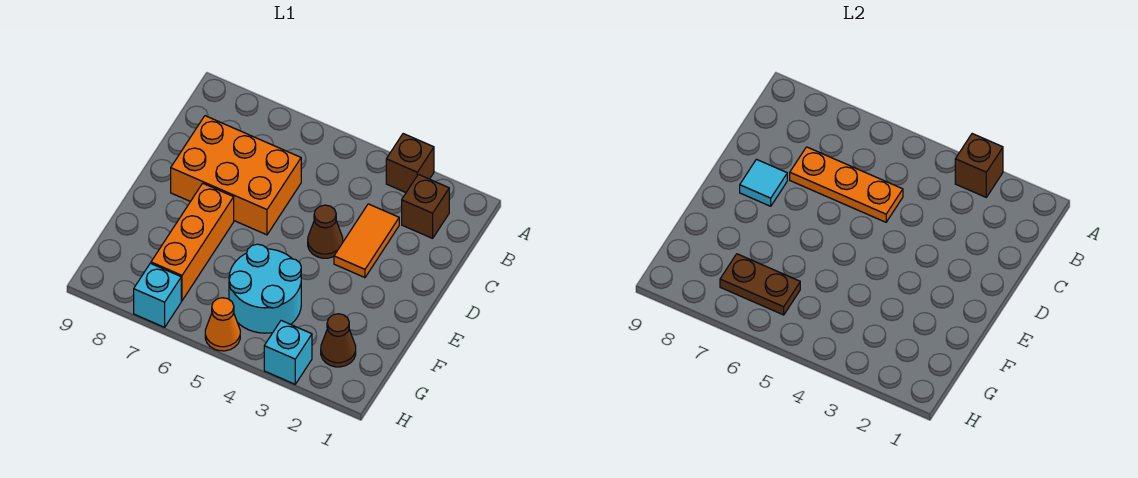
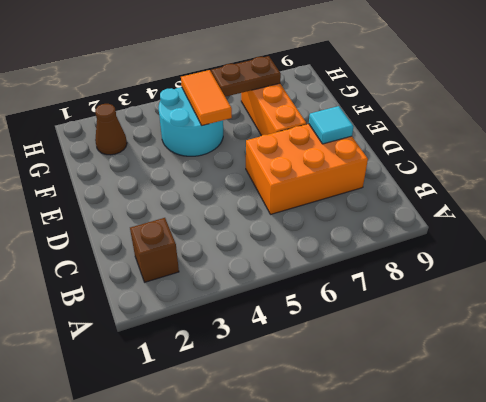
orange 1x2 tile [181,70,232,126] -> orange 1x2 tile moved to [334,204,399,278]
none -> brown 1x1 brick [386,134,434,192]
none -> brown 1x1 cone [308,205,343,258]
none -> cyan 1x1 brick [264,321,312,384]

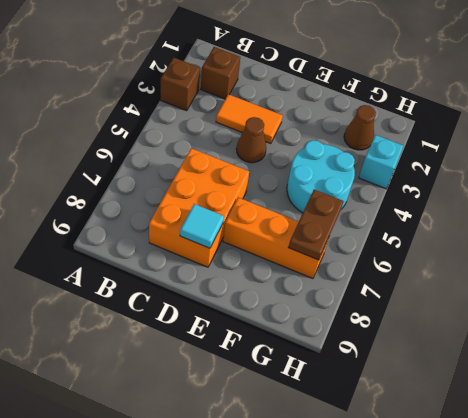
none -> orange 1x1 cone [205,298,240,351]
none -> cyan 1x1 brick [134,263,181,327]
none -> brown 1x1 brick [955,134,1003,197]

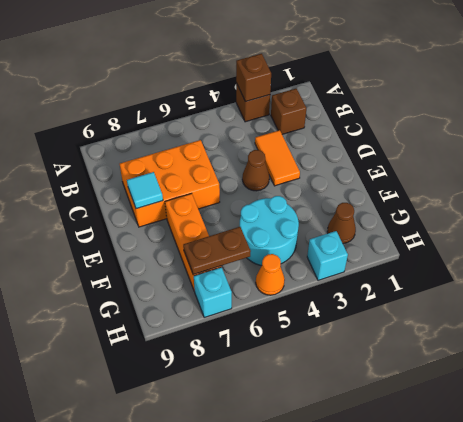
none -> orange 1x3 plate [790,147,903,222]

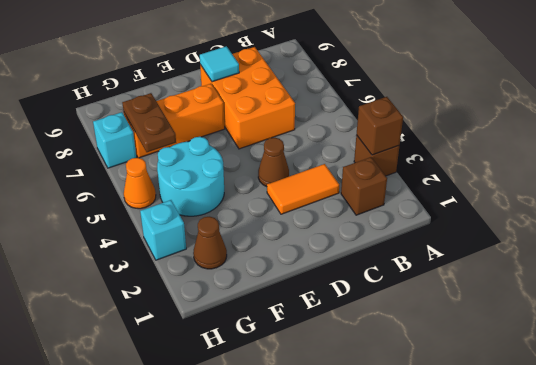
none -> orange 1x3 plate [790,147,903,222]

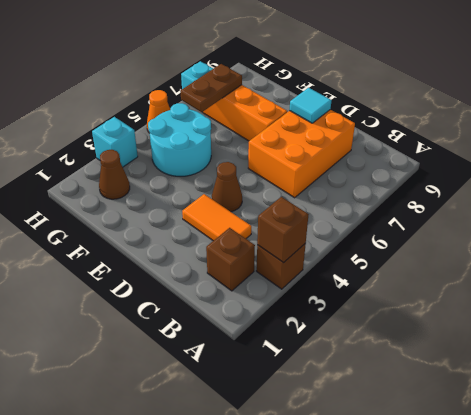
none -> orange 1x3 plate [790,147,903,222]

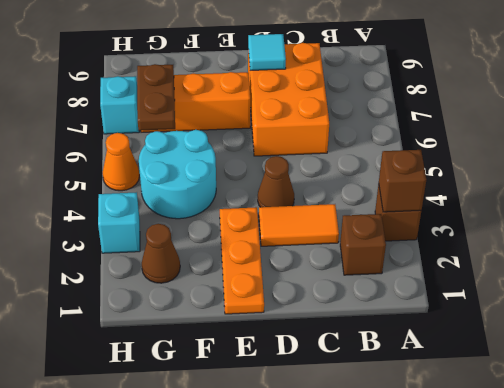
orange 1x3 plate [220,207,264,314] -> orange 1x3 plate moved to [790,147,903,222]

